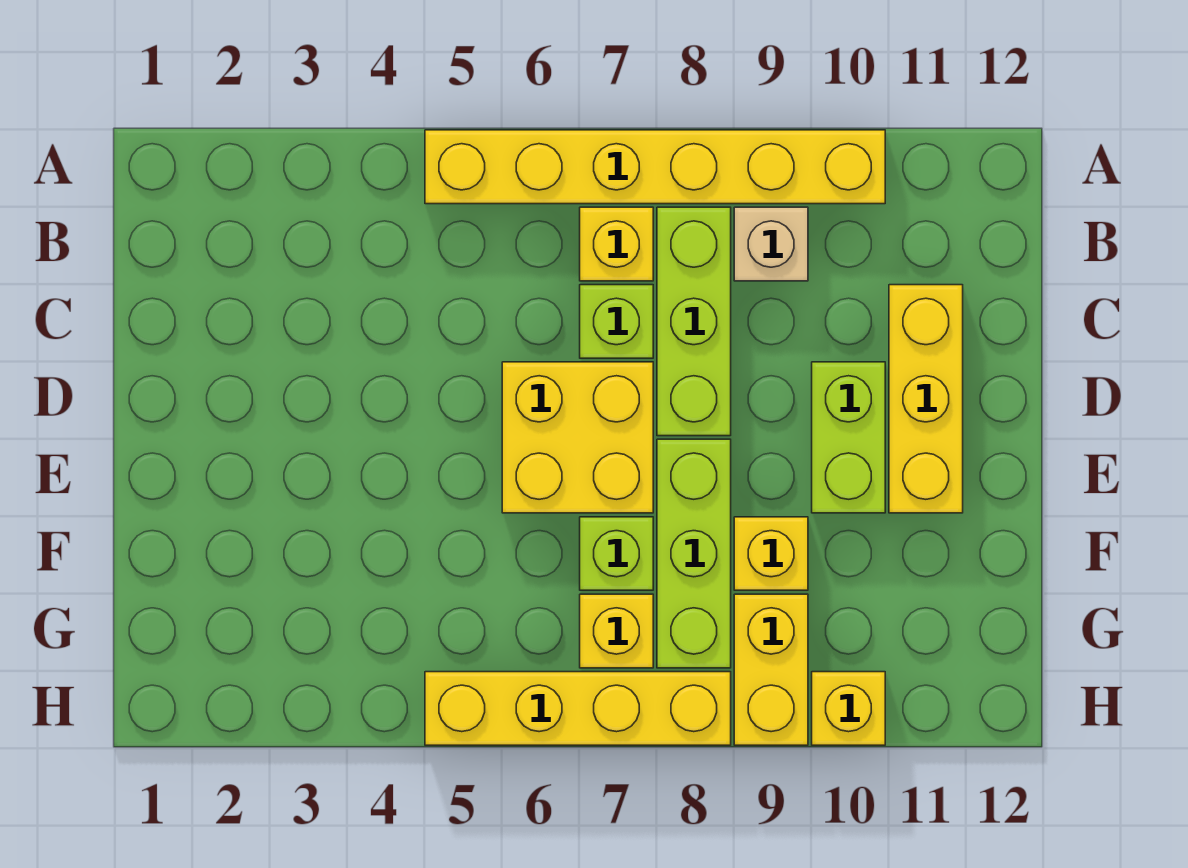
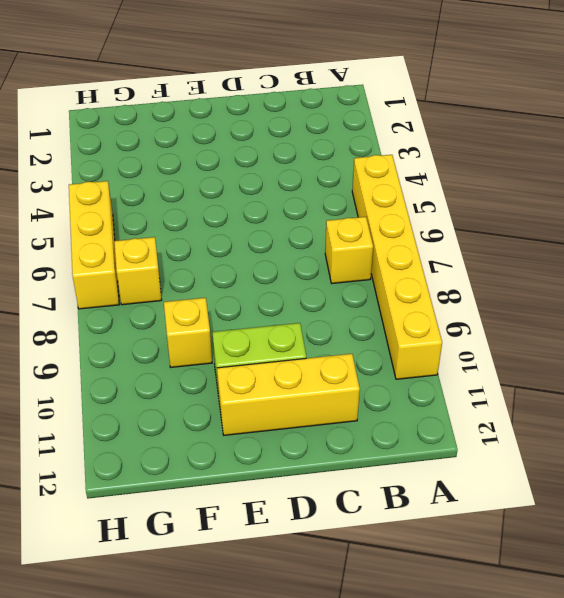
yellow 1x3 brick [69,181,119,309] -> yellow 1x4 brick [425,672,731,745]
none -> lime 1x3 brick [657,207,731,436]
none -> tan 1x1 brick [734,207,808,281]
none -> lime 1x1 brick [580,285,653,358]

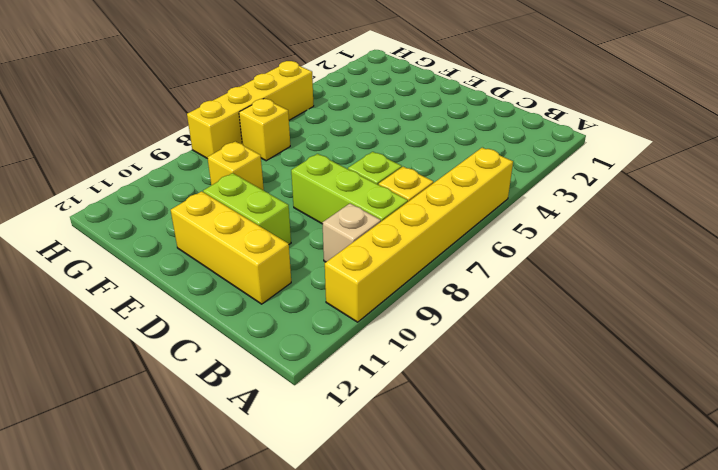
none -> yellow 2x2 brick [502,362,653,513]
none -> lime 1x3 brick [657,439,731,668]
none -> lime 1x1 brick [580,517,653,590]

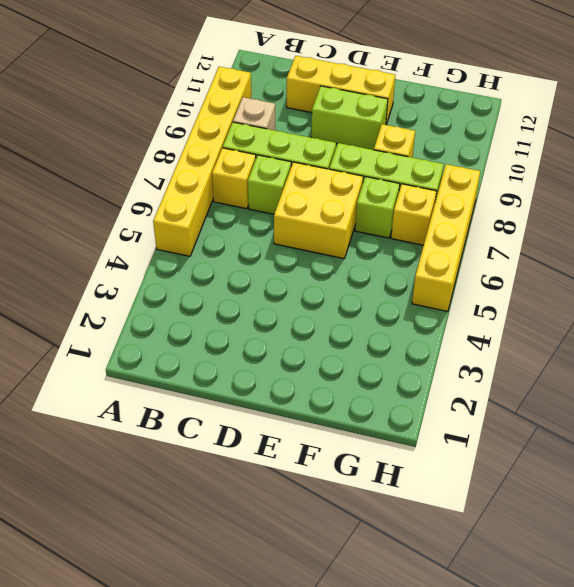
none -> yellow 1x2 brick [734,594,808,745]
none -> yellow 1x1 brick [812,672,885,745]

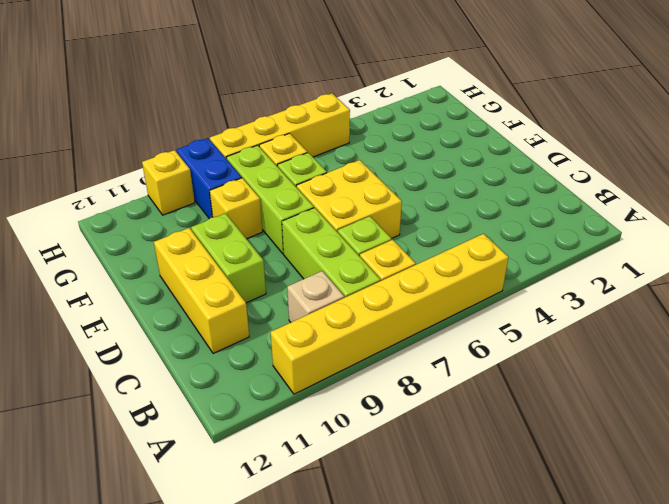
blue 1x2 brick [176,138,242,219] -> yellow 1x2 brick [734,594,808,745]

